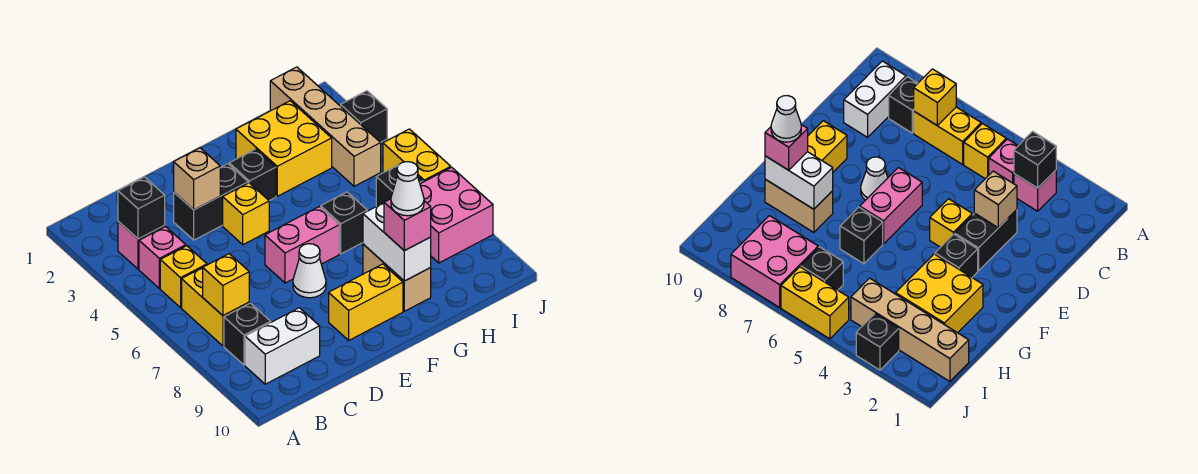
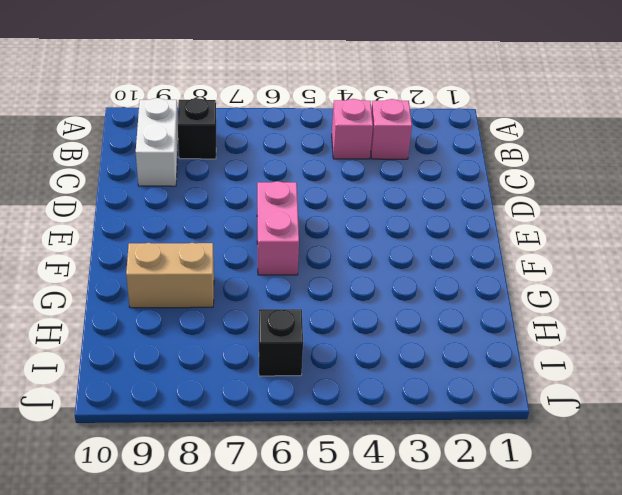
none -> yellow 1x1 brick [160,246,207,308]
none -> yellow 1x2 brick [182,268,249,346]
none -> black 1x2 brick [174,164,248,240]

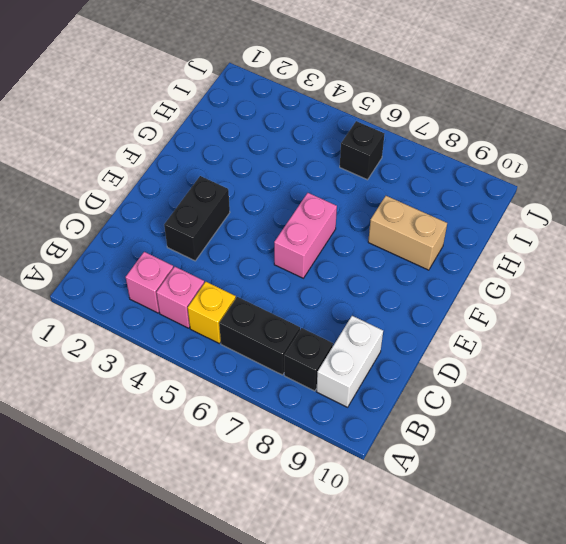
black 1x2 brick [219,297,300,375] -> yellow 1x2 brick [182,268,249,346]
none -> yellow 1x1 brick [223,183,269,245]
none -> white 1x1 cone [293,244,326,298]
none -> yellow 1x2 brick [329,264,403,340]

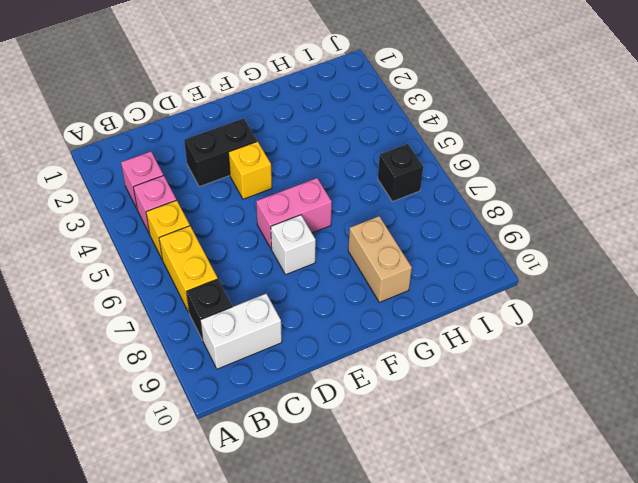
white 1x1 brick [271,215,316,275] -> white 1x1 cone [293,244,326,298]
none -> yellow 1x2 brick [329,264,403,340]
none -> black 1x1 brick [229,149,276,201]
none -> yellow 2x2 brick [236,101,332,196]

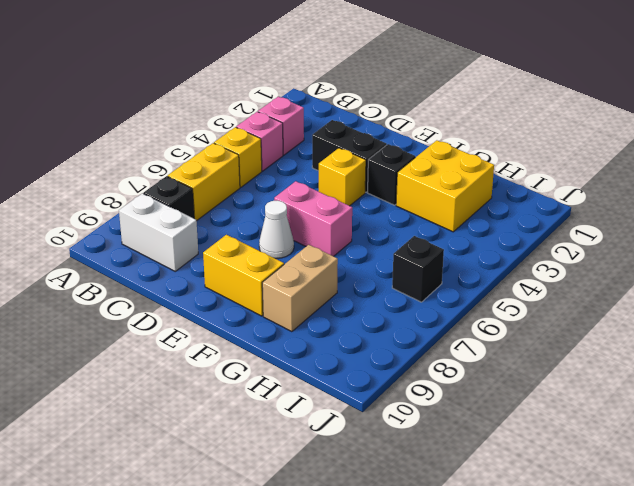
none -> black 1x1 brick [321,192,367,254]
none -> tan 1x4 brick [270,67,381,186]
none -> pink 2x2 brick [420,167,493,263]

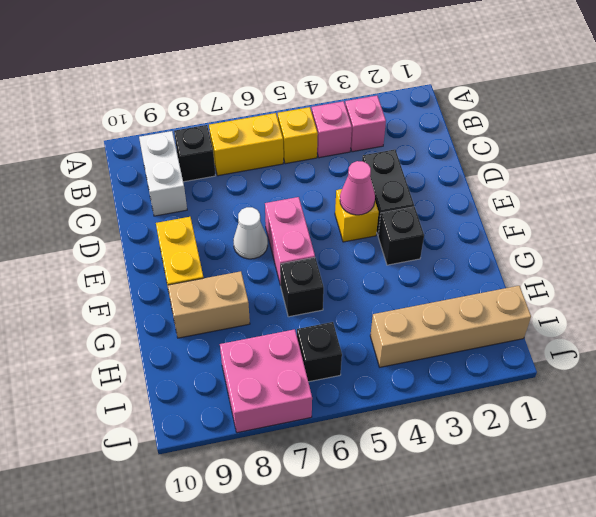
pink 1x1 cone [340,161,375,215] -> none
none -> yellow 2x2 brick [236,101,332,196]
none -> black 1x1 brick [341,91,387,142]
none -> yellow 1x2 brick [383,129,451,182]

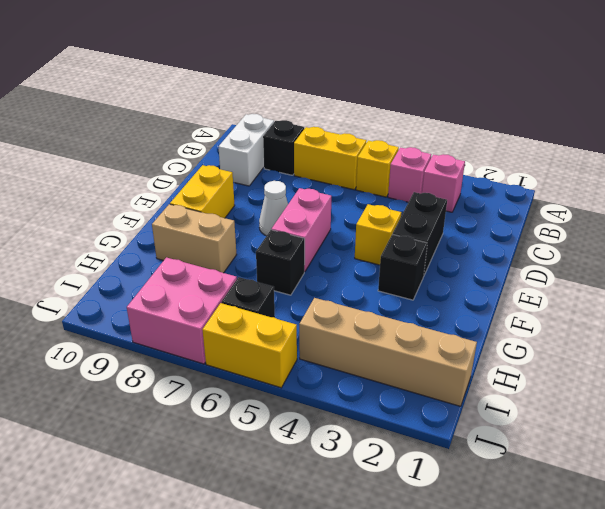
none -> yellow 2x2 brick [236,101,332,196]
none -> black 1x1 brick [341,91,387,142]
none -> black 1x1 brick [118,177,165,239]

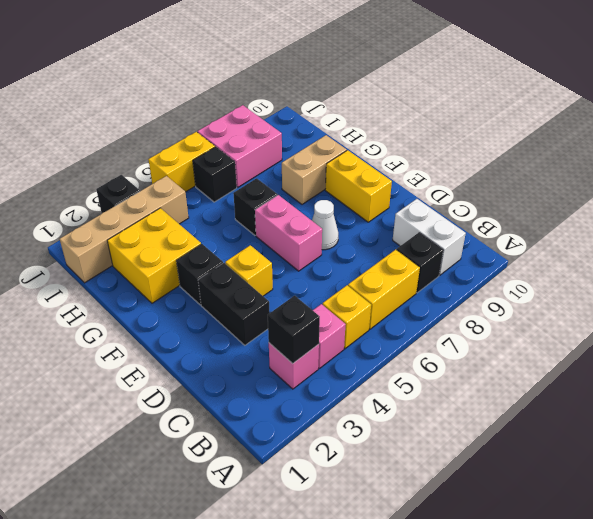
none -> yellow 1x1 brick [203,254,249,316]
none -> tan 1x1 brick [174,148,220,210]
none -> white 1x2 brick [363,203,431,281]

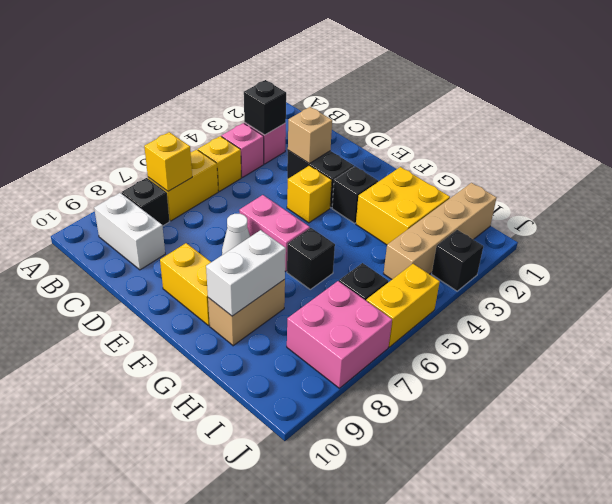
none -> pink 1x1 brick [384,199,431,251]
none -> white 1x1 cone [391,162,424,216]

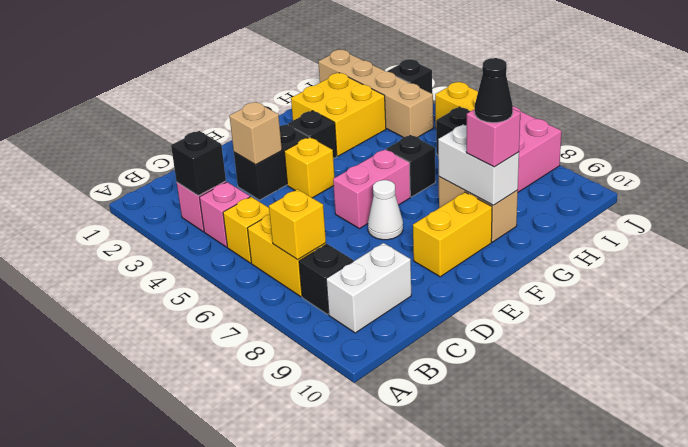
black 1x1 cone [475,58,513,123] -> white 1x1 cone [391,162,424,216]

